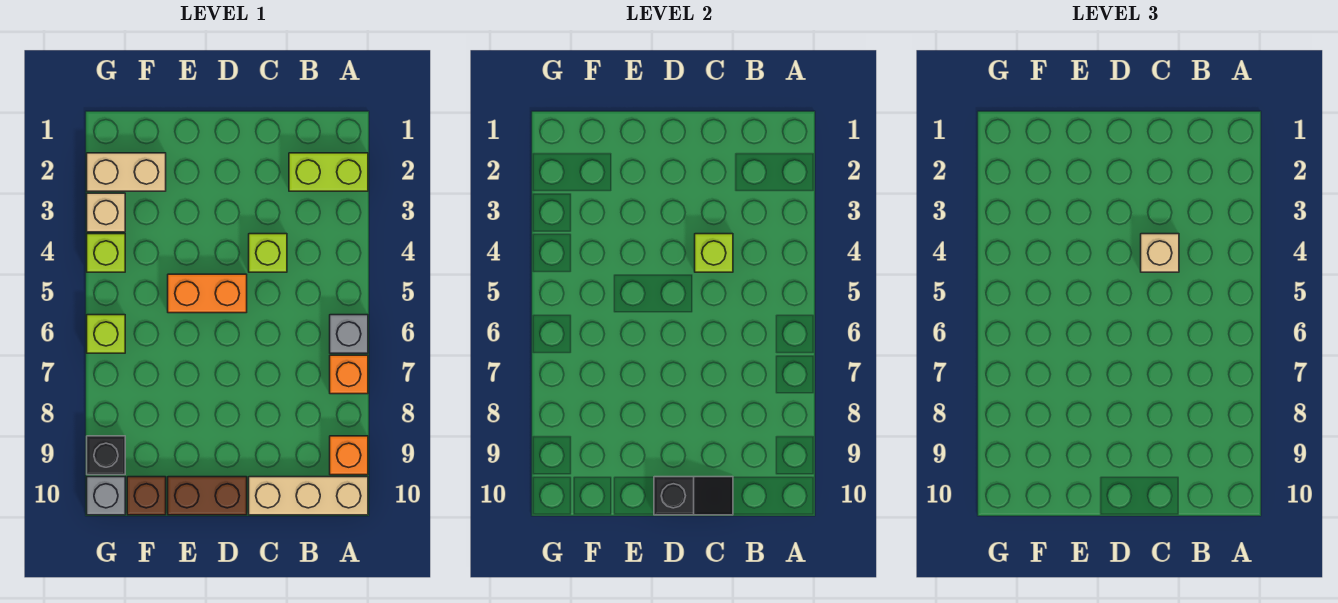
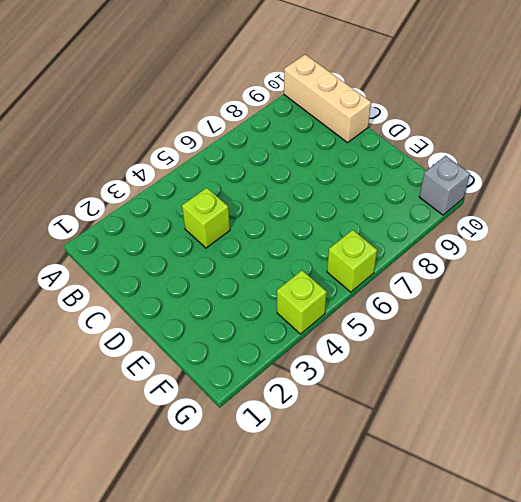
none -> lime 1x2 brick [289,153,368,191]
none -> grey 1x1 brick [330,315,368,353]
none -> orange 1x1 brick [330,355,368,394]

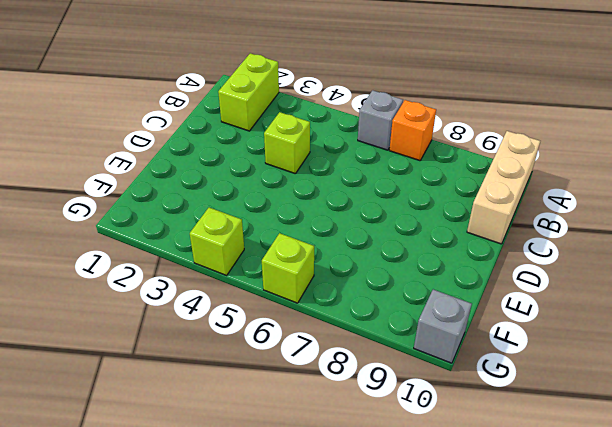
none -> orange 1x1 brick [330,436,368,475]
none -> orange 1x2 brick [168,274,247,313]
none -> brown 1x2 brick [168,477,247,515]

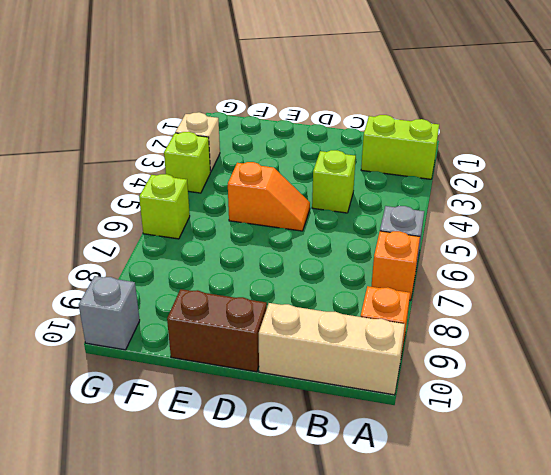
orange 1x2 slope [228,162,310,231] -> orange 1x2 brick [168,274,247,313]
none -> tan 1x2 brick [87,153,166,191]
none -> brown 1x1 brick [127,477,166,515]
none -> black 1x1 brick [87,436,125,475]

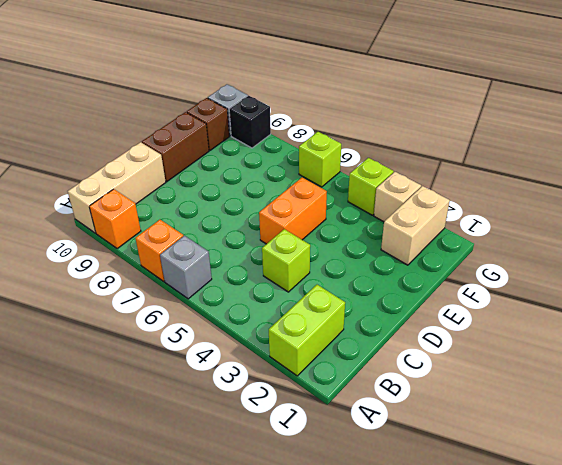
none -> lime 1x1 brick [695,234,733,272]
none -> black 1x2 slope [654,477,733,515]
none -> tan 1x1 brick [1141,234,1179,272]

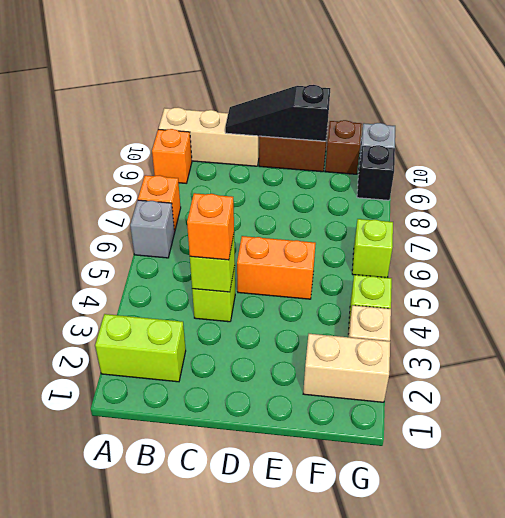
orange 1x1 brick [187,193,234,260] -> tan 1x1 brick [1141,234,1179,272]
black 1x3 slope [225,85,330,141] -> black 1x2 slope [654,477,733,515]

